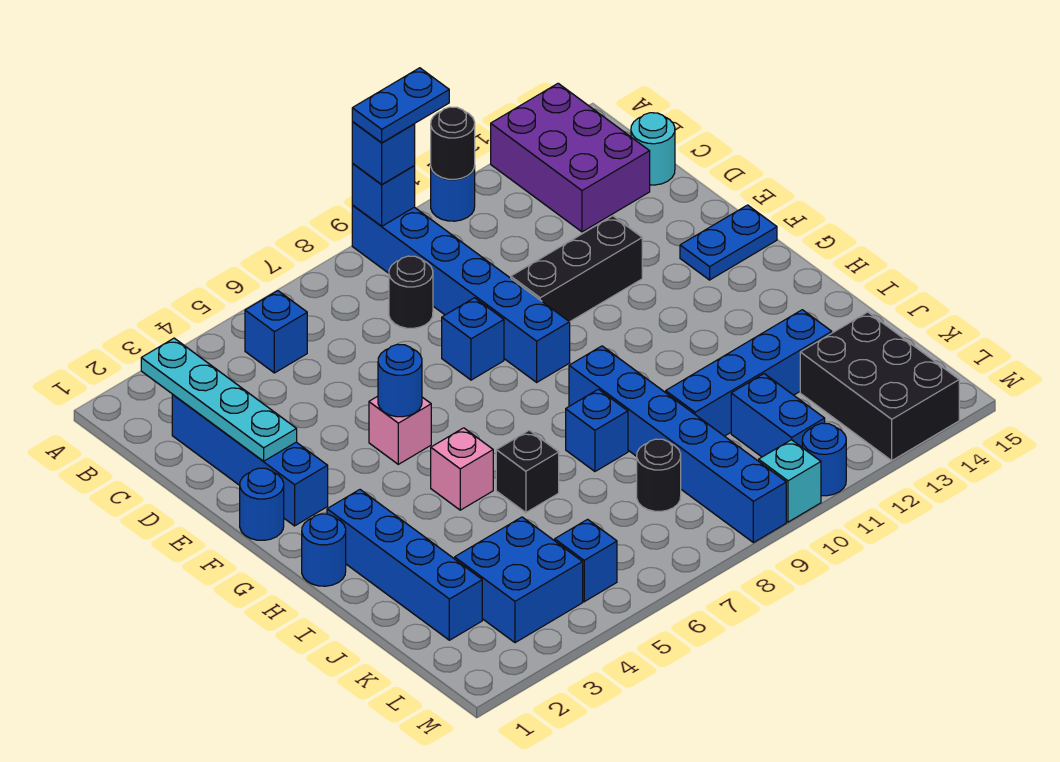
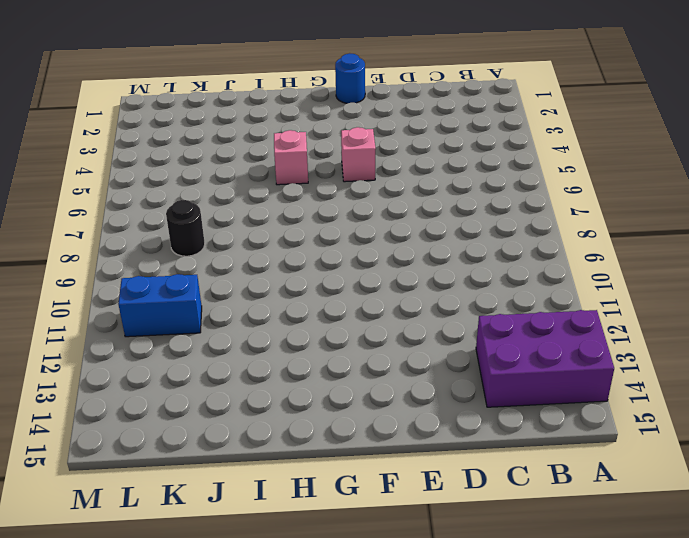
none -> blue 1x6 brick [352,205,570,382]
none -> blue 1x1 round brick [431,166,475,221]
none -> blue 1x1 brick [245,291,307,373]
none -> blue 1x4 brick [172,395,328,526]

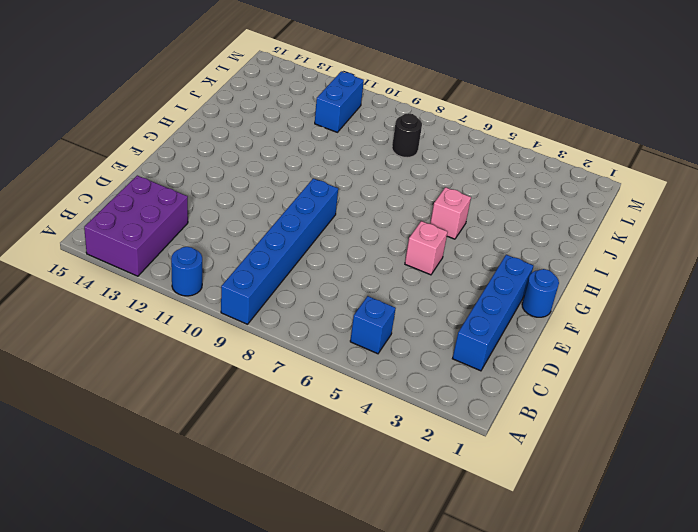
none -> black 1x1 round brick [389,256,433,328]
none -> cyan 1x1 round brick [631,113,675,185]
none -> blue 1x1 brick [442,298,504,380]
none -> black 1x3 brick [511,216,642,322]

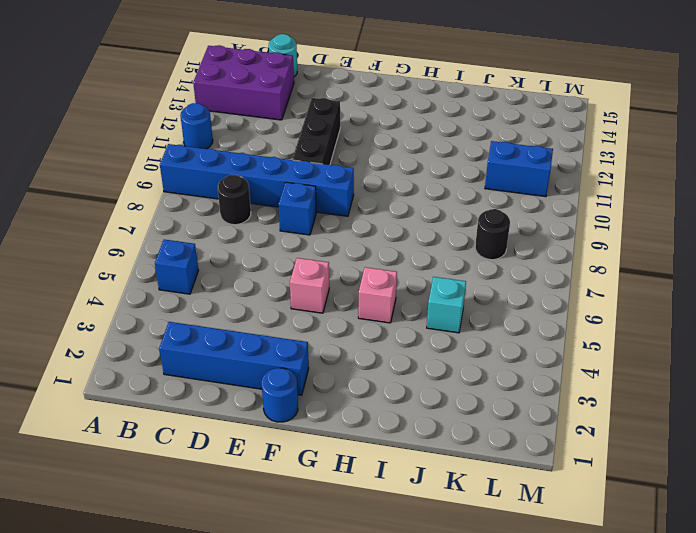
cyan 1x1 brick [427,277,466,333] -> cyan 1x1 brick moved to [759,440,821,522]
none -> blue 1x2 plate [680,205,777,280]
none -> blue 1x1 round brick [302,514,346,586]
none -> blue 1x4 brick [327,490,482,640]
none -> blue 1x6 brick [569,346,786,543]

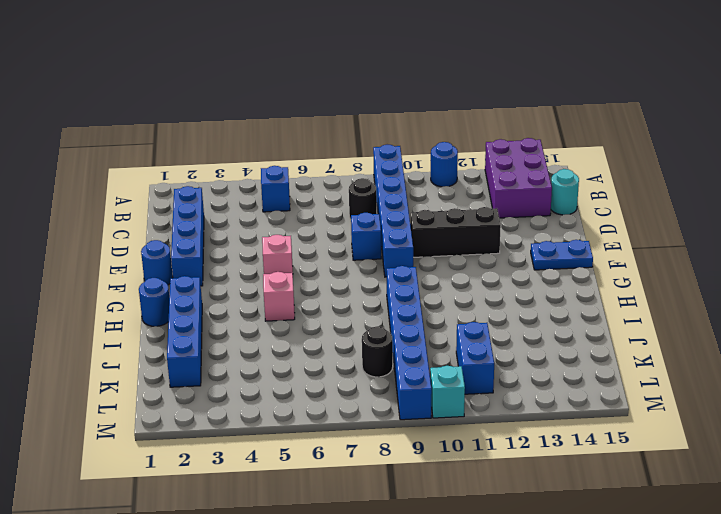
none -> black 1x1 brick [496,430,559,513]
none -> blue 1x1 brick [566,389,628,471]
none -> blue 1x4 brick [666,310,832,436]
none -> blue 2x2 brick [455,517,583,643]

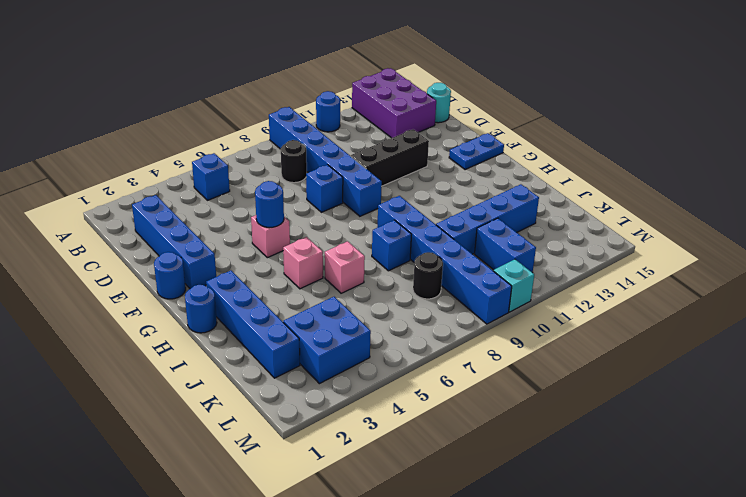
pink 1x1 brick [325,241,365,293] -> black 1x1 brick [496,430,559,513]
none -> black 2x3 brick [800,312,959,460]
none -> blue 1x1 brick [555,519,617,602]
none -> blue 1x1 round brick [802,423,846,496]
none -> blue 1x1 brick [352,164,415,226]

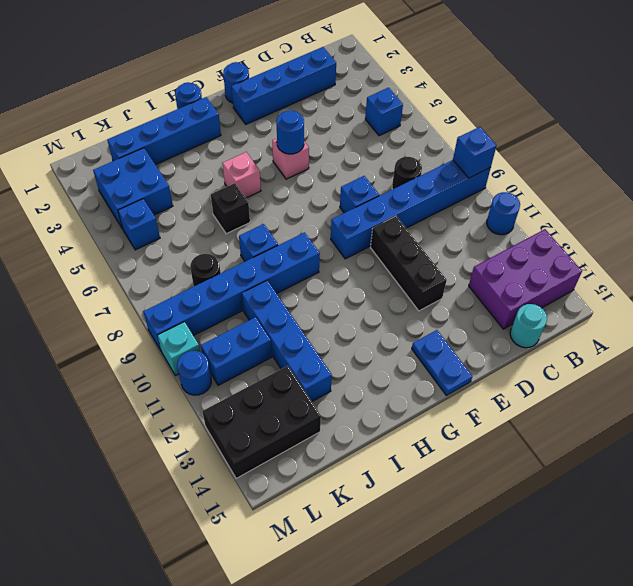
none -> black 1x1 round brick [431,107,475,179]
none -> cyan 1x4 plate [141,338,297,461]
none -> blue 1x1 brick [352,122,415,185]
none -> blue 1x2 plate [352,68,449,143]

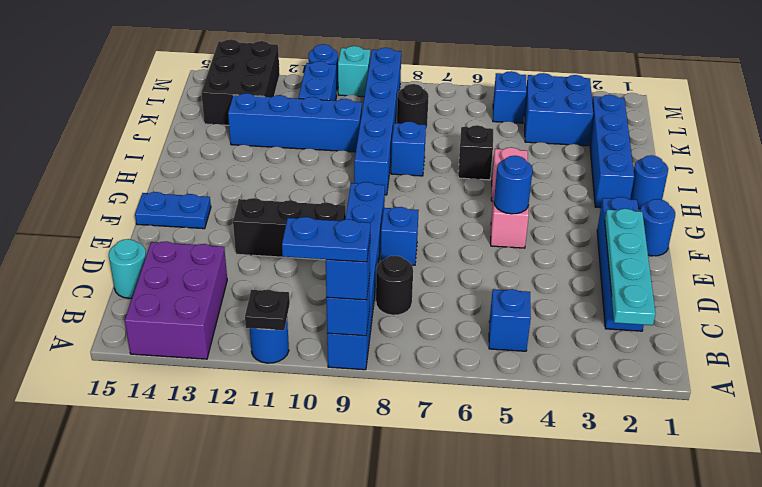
black 1x1 plate [245,290,290,330] -> black 1x1 round brick [431,107,475,179]

